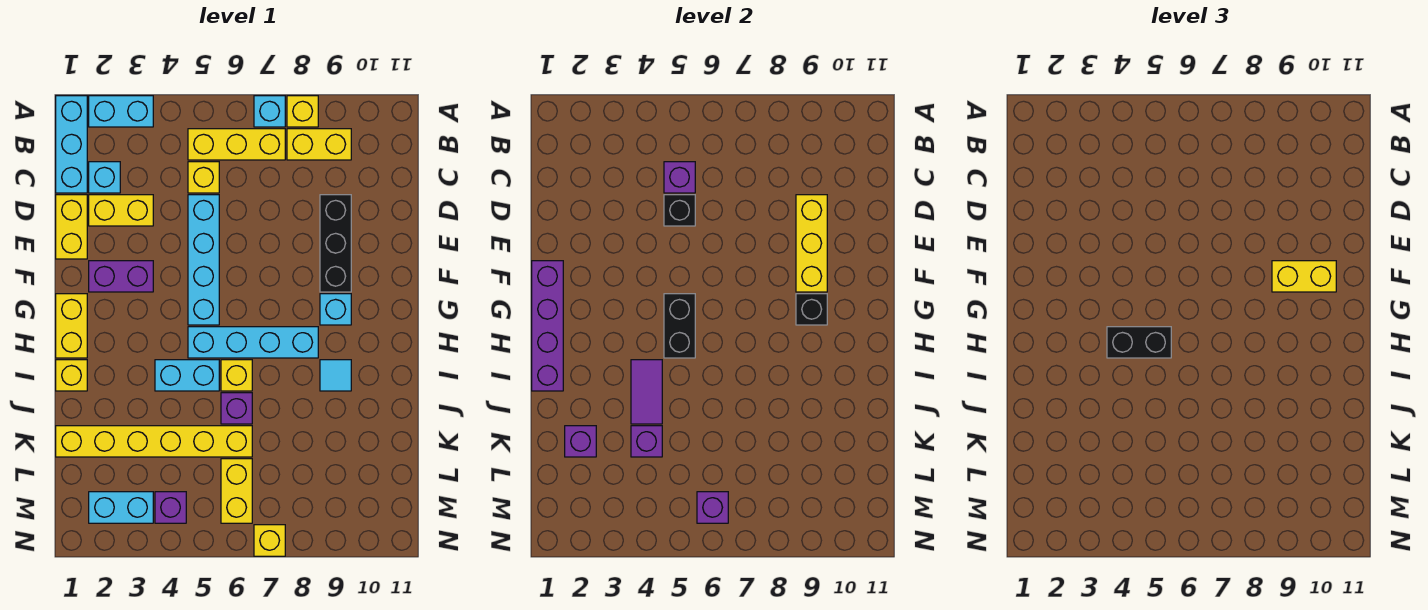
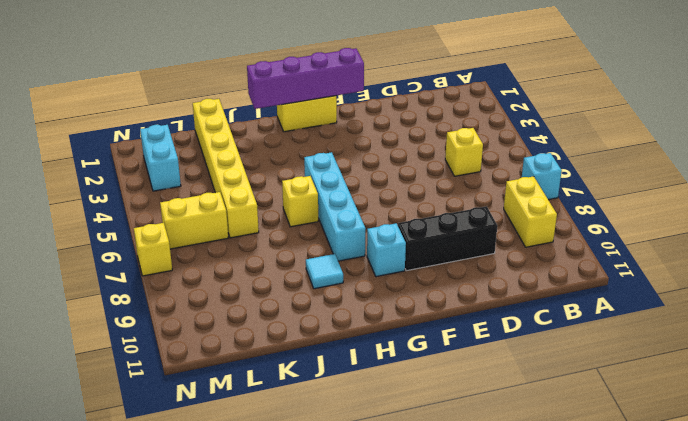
none -> cyan 1x3 brick [56,96,87,193]
none -> cyan 1x2 brick [89,96,153,127]
none -> yellow 1x1 brick [287,96,318,127]
none -> yellow 1x3 brick [188,129,285,160]

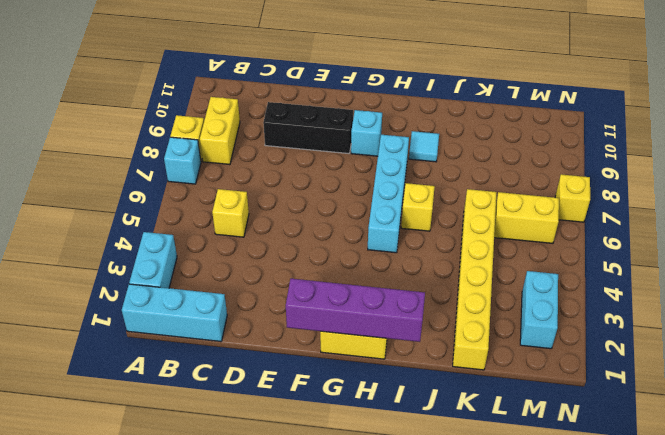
none -> yellow 1x3 brick [188,129,285,160]
none -> cyan 1x1 brick [89,162,120,193]
none -> yellow 1x2 brick [56,195,87,259]
none -> yellow 1x2 brick [89,195,153,226]

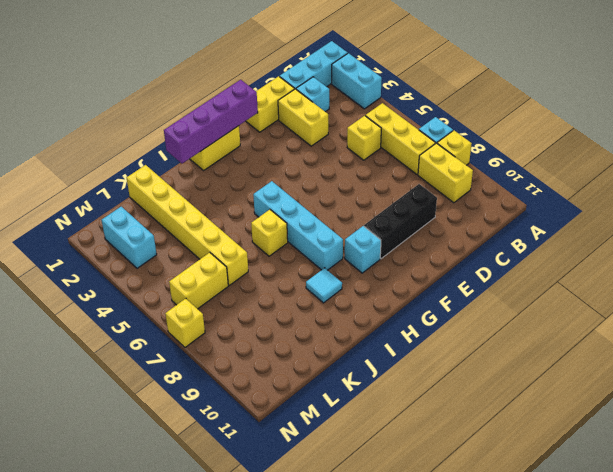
none -> cyan 1x4 brick [188,195,219,325]
none -> purple 1x2 brick [89,261,153,292]
none -> yellow 1x1 brick [56,360,87,391]
none -> cyan 1x2 brick [155,360,219,391]

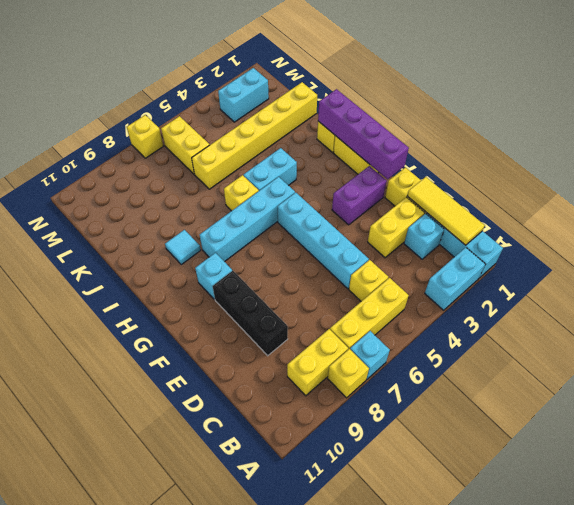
yellow 1x3 tile [407,177,485,245] -> none
none -> purple 1x1 brick [221,393,252,424]
none -> purple 1x1 brick [155,492,186,523]
none -> purple 1x1 brick [664,162,695,193]
none -> black 1x1 brick [664,195,695,226]

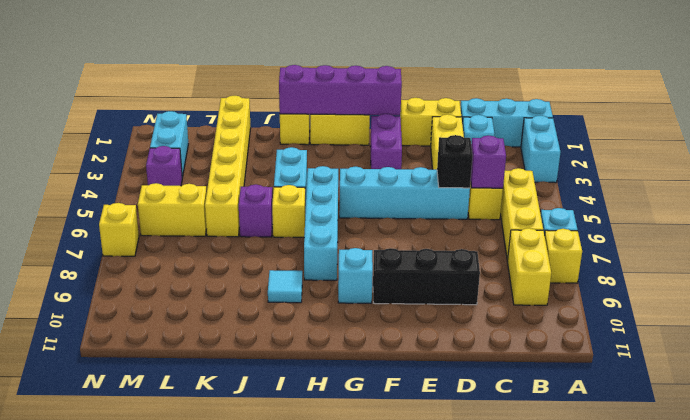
none -> yellow 1x3 brick [796,195,827,292]
none -> black 1x2 brick [664,294,695,358]
none -> black 1x1 brick [796,294,827,325]
none -> purple 1x2 tile [631,360,662,424]

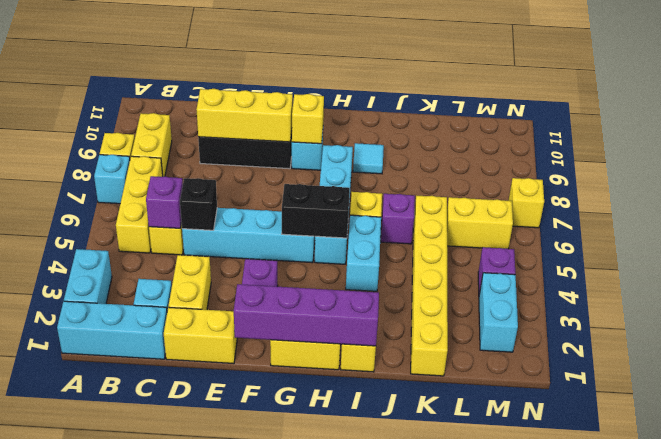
yellow 1x1 brick [292,94,324,144] -> black 1x1 brick [796,294,827,325]
none -> purple 1x2 tile [631,360,662,424]
none -> purple 1x1 brick [565,426,596,457]
none -> purple 1x1 brick [631,426,662,457]
none -> purple 1x1 brick [697,492,728,523]

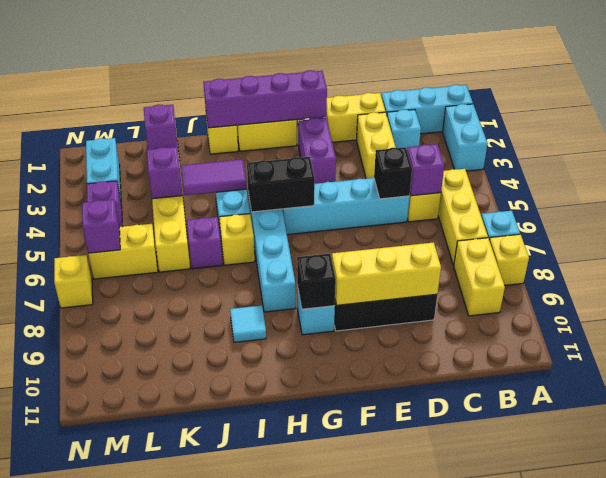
none -> yellow 1x2 brick [1272,261,1336,292]
none -> black 1x2 brick [1107,327,1171,358]

